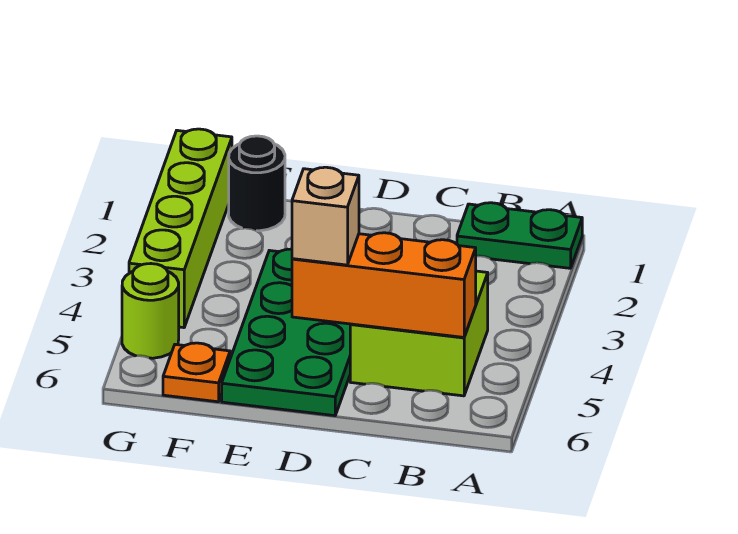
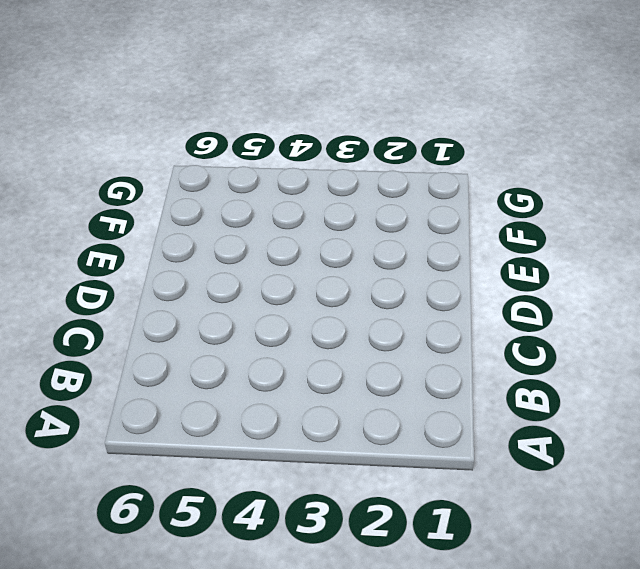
none -> green 1x2 plate [457,203,582,268]
none -> lime 2x2 brick [350,271,488,396]

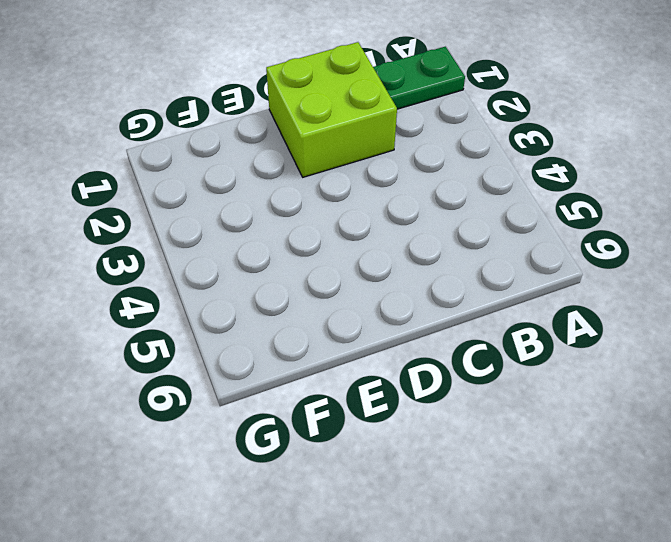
lime 2x2 brick [266,42,397,177] -> lime 2x2 brick moved to [350,271,488,396]
none -> green 2x4 plate [222,249,350,416]
none -> black 1x1 round brick [229,136,285,231]

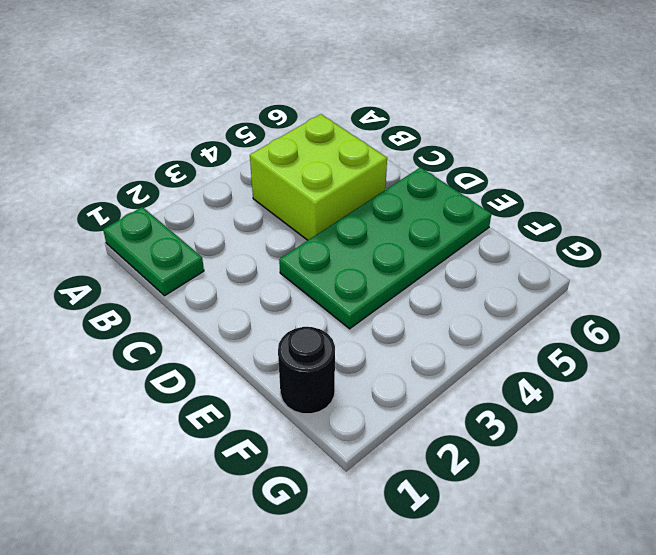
none -> orange 1x1 plate [163,343,230,402]
none -> lime 1x4 brick [129,129,232,328]

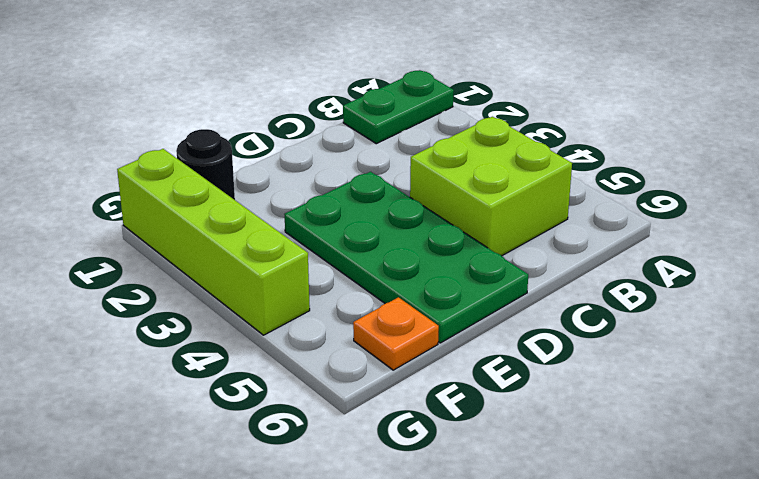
none -> lime 1x1 round brick [122,264,179,358]
none -> orange 1x3 brick [292,233,476,337]

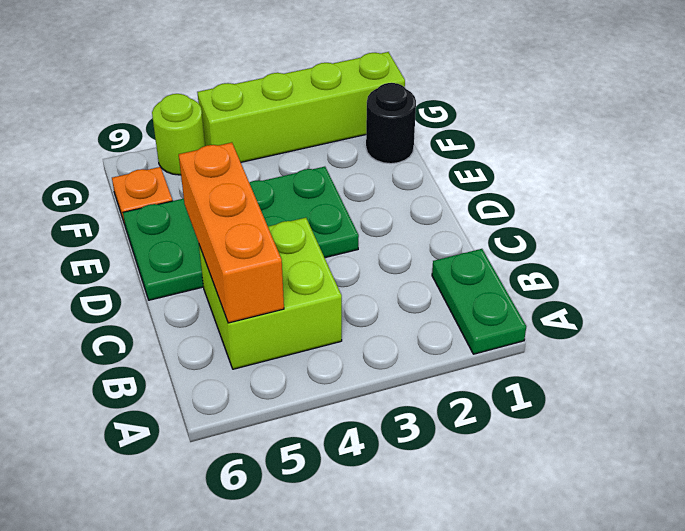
none -> tan 1x1 brick [292,167,359,265]

